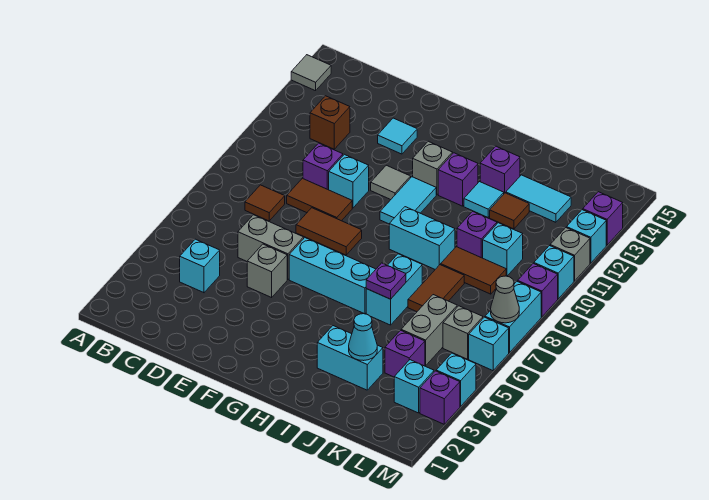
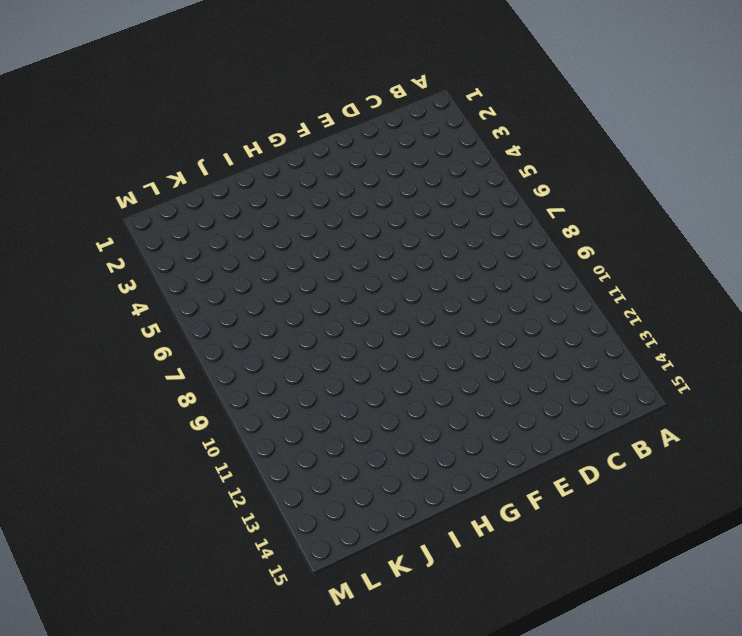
none -> grey 1x1 tile [291,55,331,91]
none -> cyan 1x1 brick [180,239,220,293]
none -> brown 1x1 tile [245,185,285,221]
none -> brown 1x1 brick [310,96,350,149]

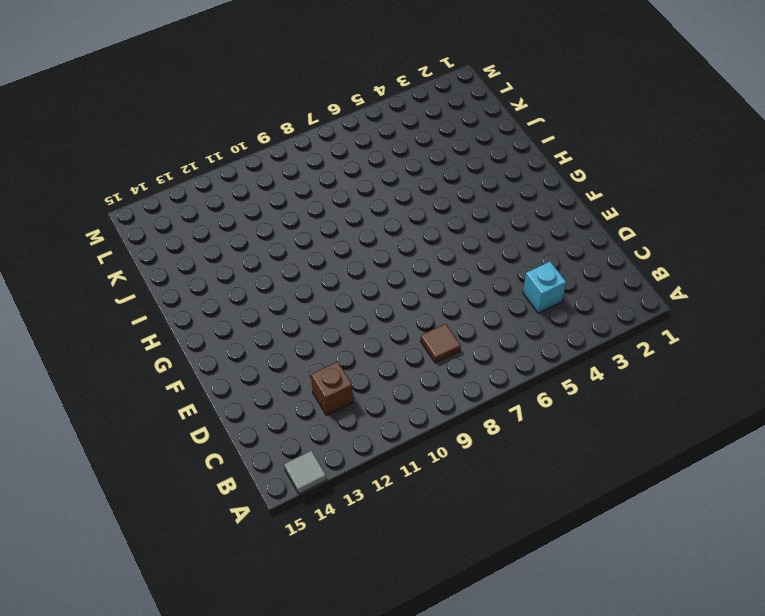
none -> grey 1x2 brick [238,215,304,280]
none -> brown 1x2 tile [287,178,352,221]
none -> purple 1x1 brick [303,143,343,190]
none -> grey 1x1 brick [247,244,287,297]

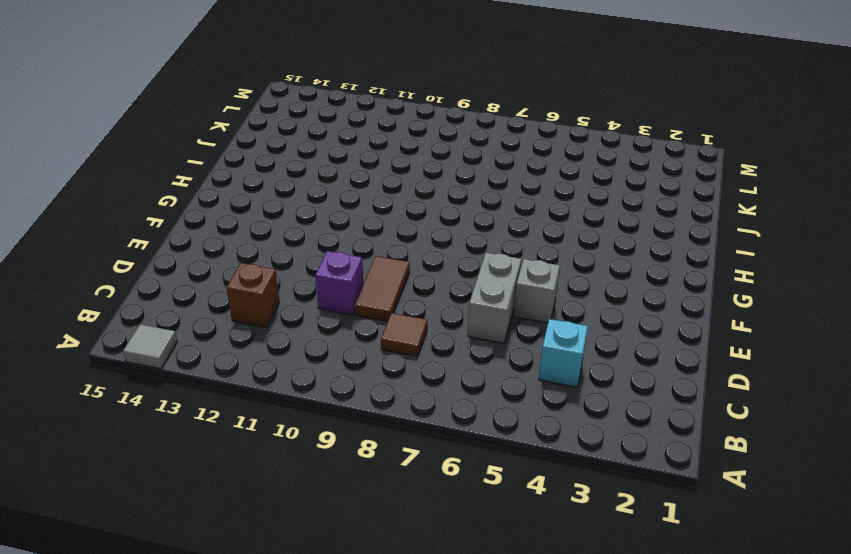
none -> brown 1x2 tile [296,208,362,255]
none -> cyan 1x1 brick [329,154,369,208]
none -> cyan 1x1 tile [378,118,417,154]
none -> cyan 1x3 brick [289,238,376,314]

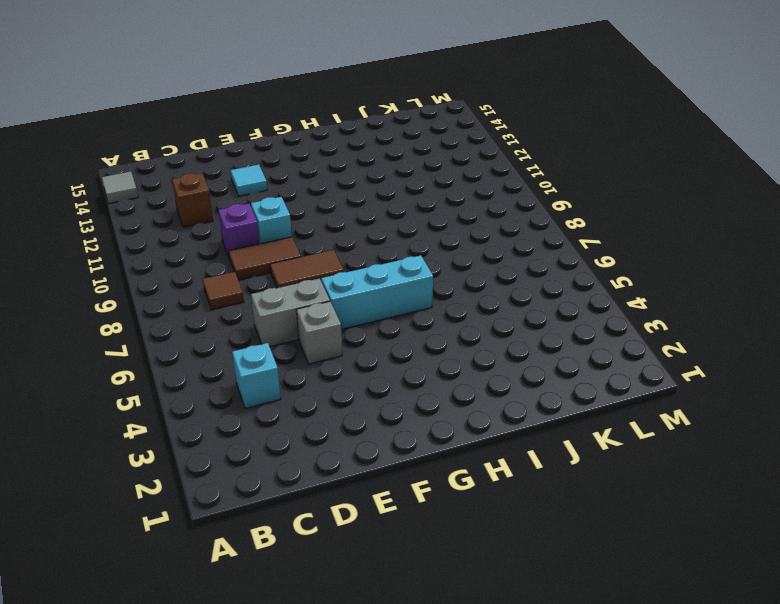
none -> grey 1x1 tile [371,165,411,200]
none -> cyan 1x2 tile [380,177,436,224]
none -> grey 1x1 brick [413,141,453,195]
none -> cyan 1x2 brick [389,207,455,269]

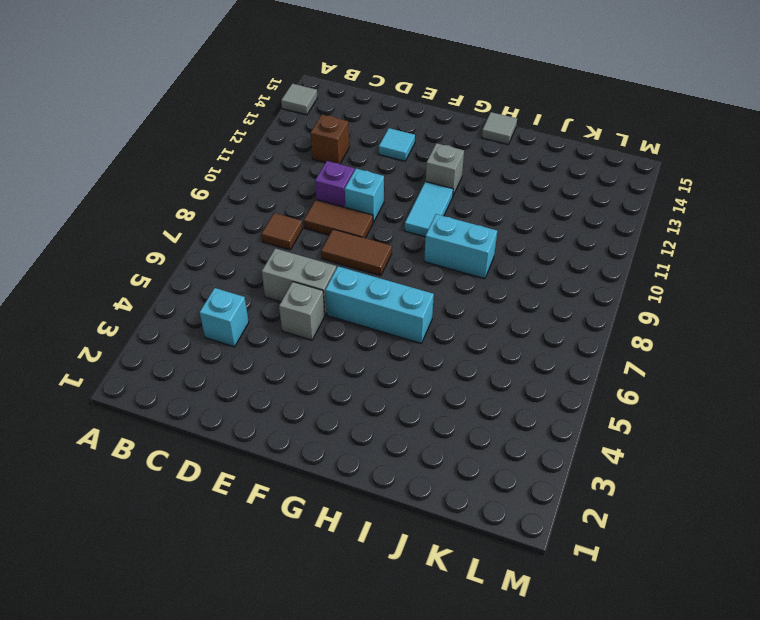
grey 1x1 tile [482,112,517,144] -> grey 1x1 tile moved to [371,165,411,200]
none -> purple 1x1 brick [438,153,478,206]
none -> cyan 1x2 brick [317,326,383,390]
none -> cyan 1x2 brick [366,254,422,325]
none -> cyan 1x1 tile [464,182,504,217]

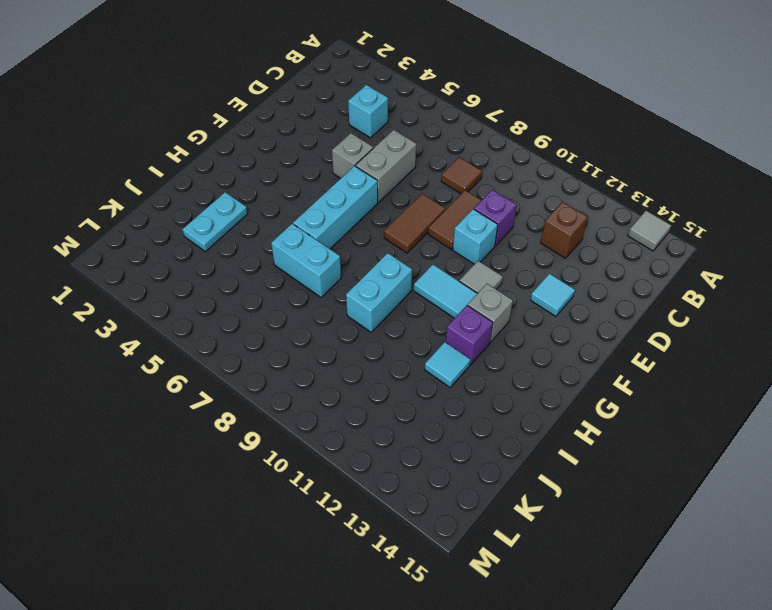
cyan 1x2 plate [182,192,248,251] -> cyan 1x2 brick [317,326,383,390]
none -> purple 1x1 brick [480,146,520,193]
none -> brown 1x2 tile [408,265,464,312]
none -> brown 1x2 tile [441,247,506,294]
none -> purple 1x1 brick [457,211,497,258]

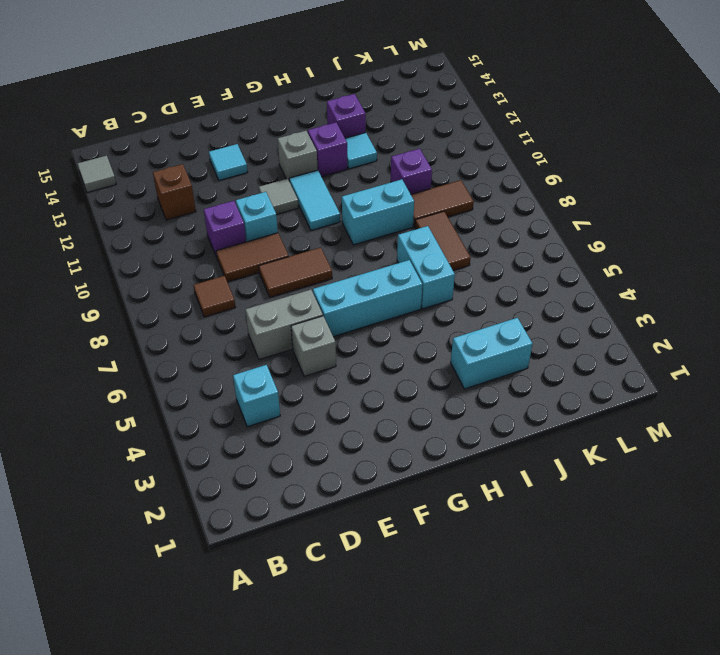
none -> brown 1x1 tile [490,193,529,229]
none -> cyan 1x2 tile [506,175,571,222]
none -> purple 1x1 brick [385,330,425,377]
none -> grey 1x2 brick [401,295,457,366]

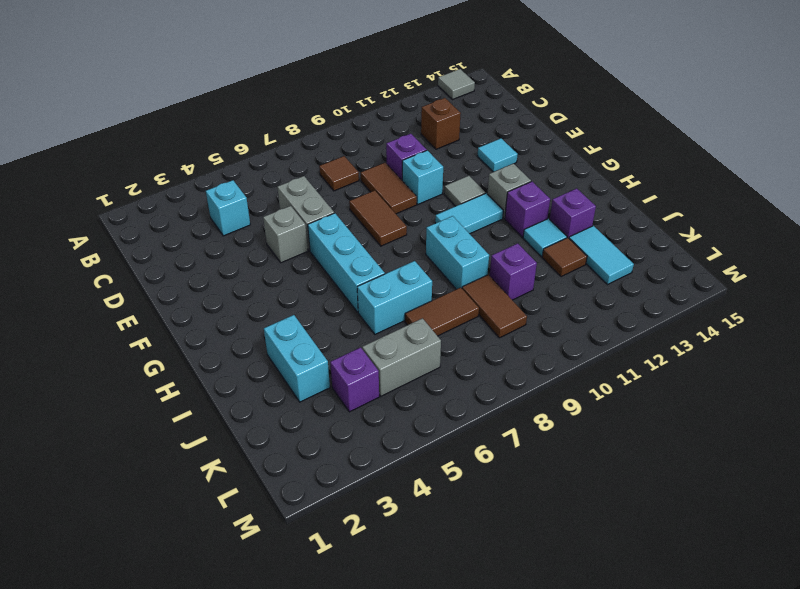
none -> cyan 1x1 brick [483,223,523,276]
none -> cyan 1x1 brick [394,360,434,413]
none -> grey 1x1 brick [443,306,483,359]
none -> purple 1x1 brick [420,371,460,424]

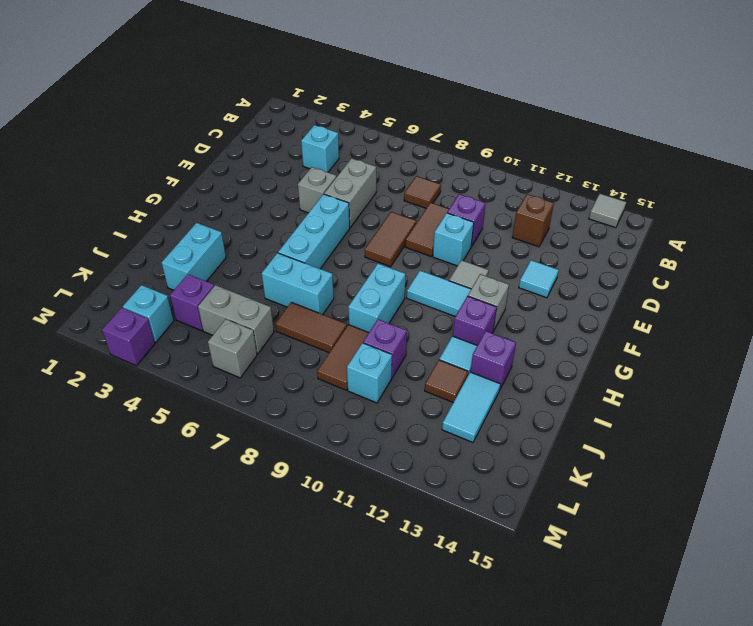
none -> cyan 1x1 brick [436,353,476,406]
none -> cyan 1x1 brick [469,317,509,371]
none -> cyan 1x2 brick [485,281,541,353]
none -> purple 1x1 brick [518,263,558,317]

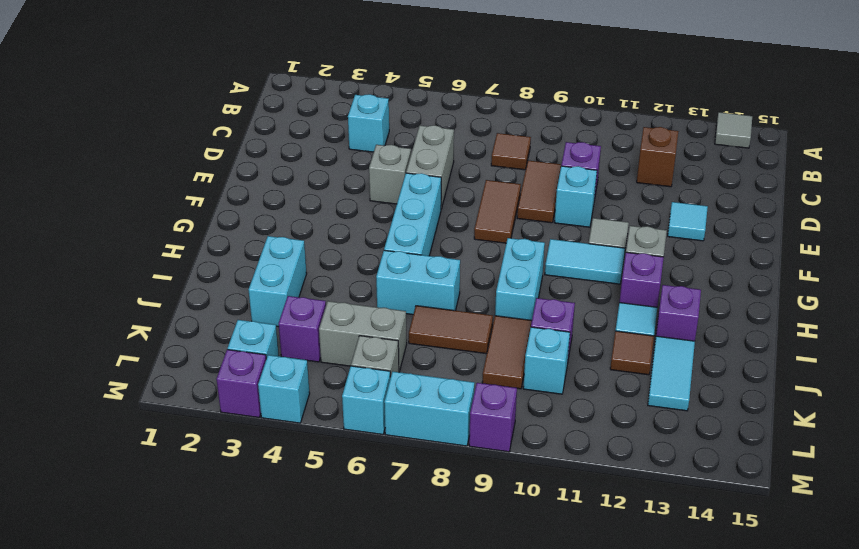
none -> cyan 1x1 brick [534,246,574,299]
none -> grey 1x1 brick [550,228,590,281]
none -> cyan 1x1 brick [566,210,606,263]
none -> purple 1x1 brick [583,192,623,245]

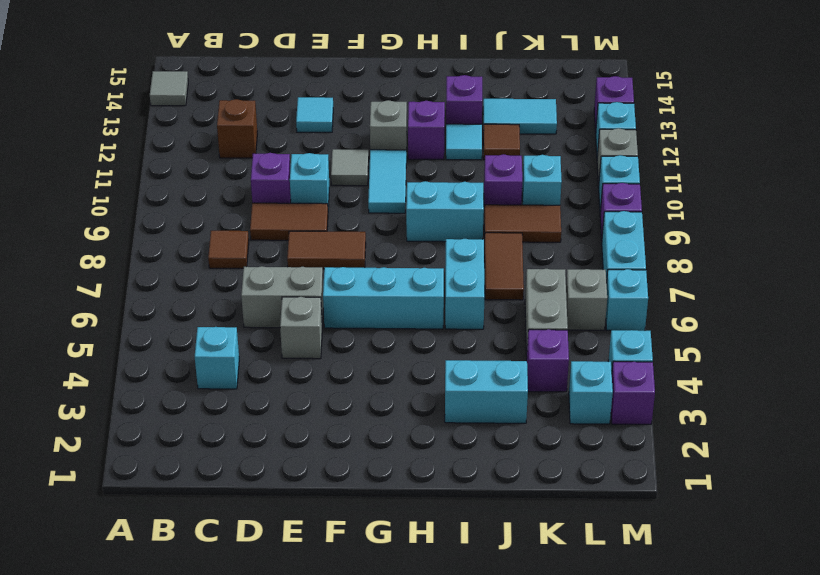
none -> purple 1x1 plate [366,263,406,299]
none -> cyan 1x1 cone [349,314,377,361]
none -> grey 1x1 cone [491,276,519,323]

